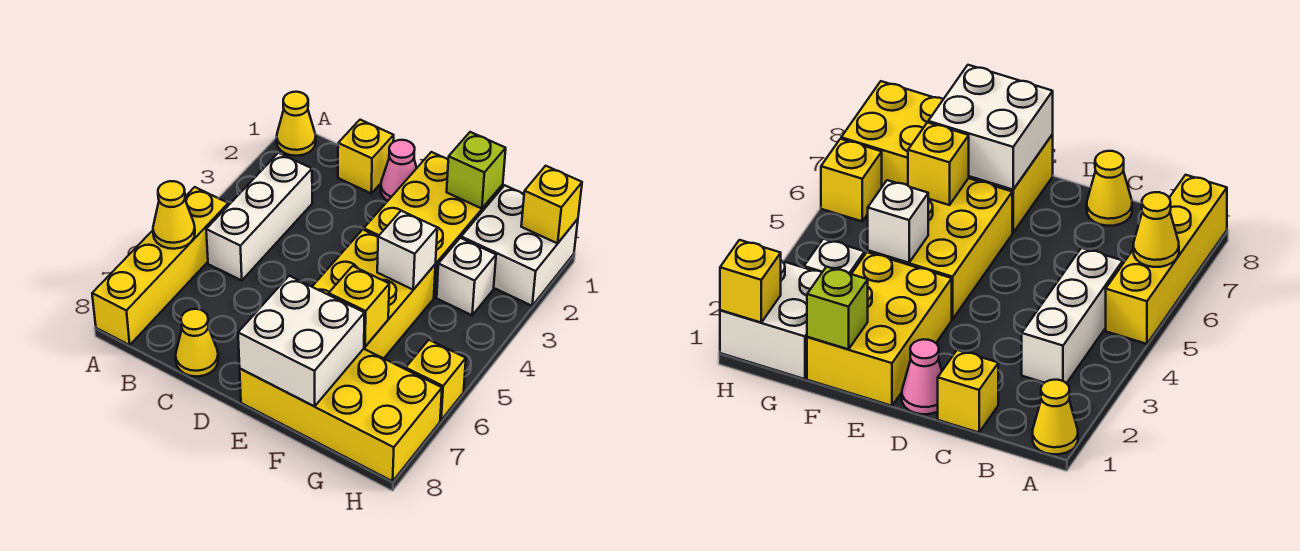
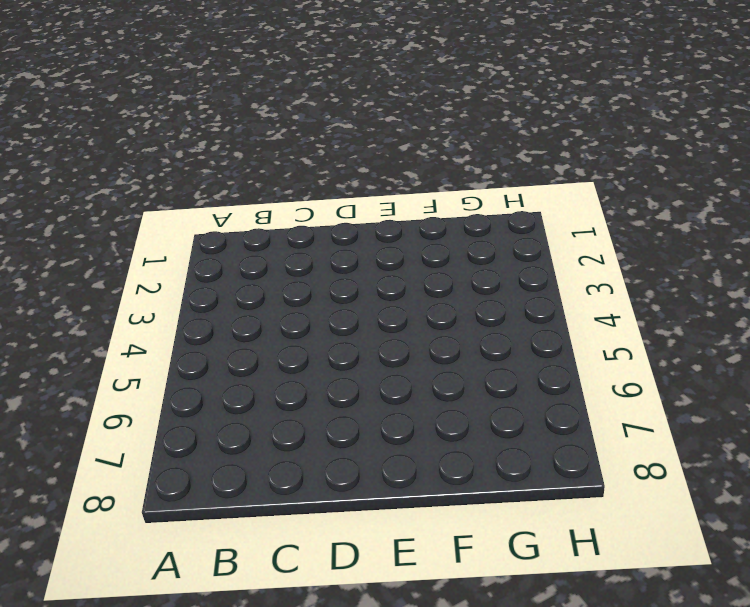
none -> yellow 1x1 cone [277,92,316,156]
none -> yellow 1x4 brick [92,187,228,345]
none -> white 1x3 brick [206,153,312,281]

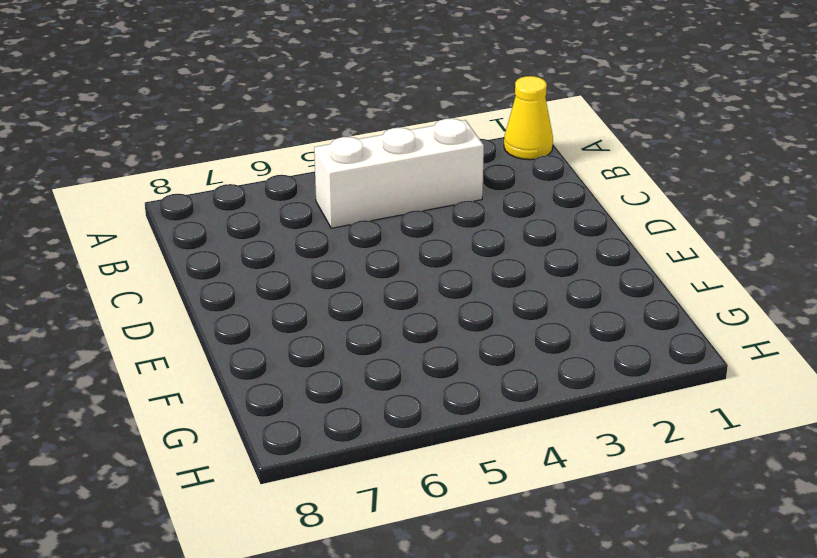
none -> yellow 1x4 brick [92,187,228,345]
none -> yellow 1x1 brick [338,120,394,193]
none -> yellow 1x1 cone [176,309,218,377]

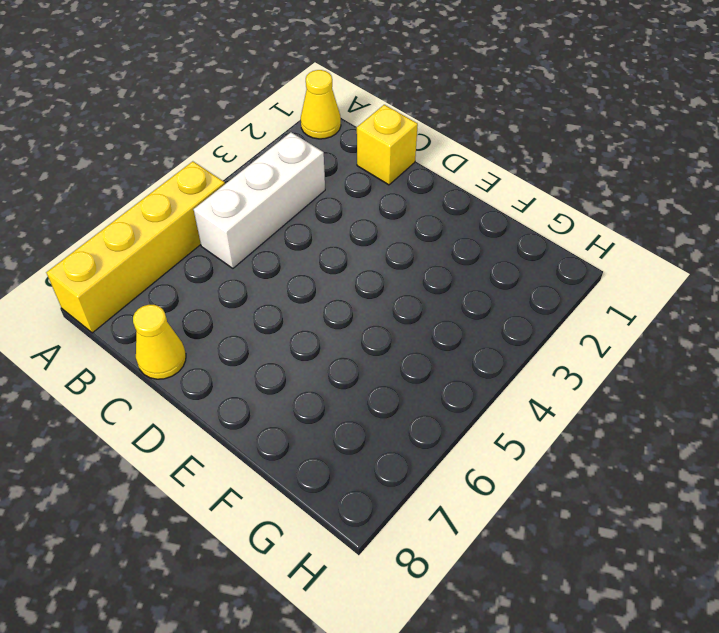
none -> pink 1x1 cone [381,140,417,201]
none -> yellow 2x3 brick [364,152,503,297]
none -> yellow 2x3 brick [312,230,436,358]

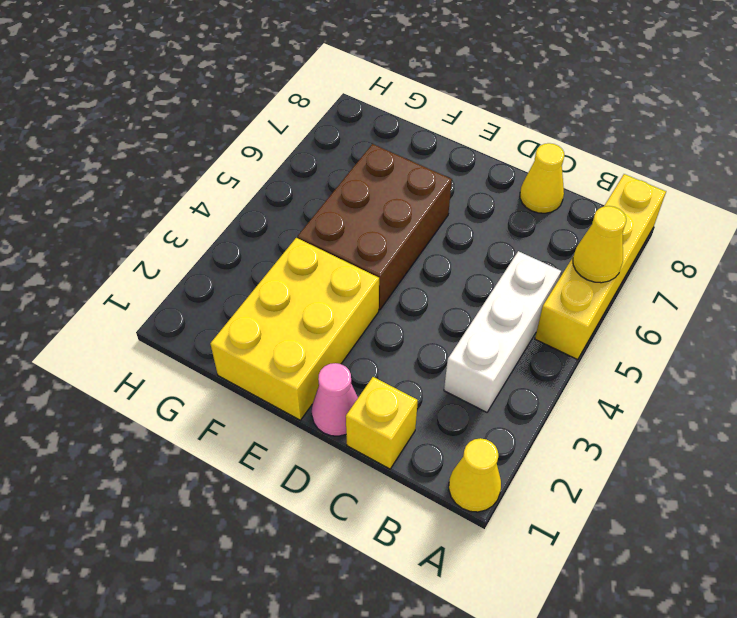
brown 2x3 brick [298,144,452,310] -> yellow 2x3 brick [312,230,436,358]
none -> yellow 2x4 brick [240,349,442,481]
none -> white 2x2 brick [461,185,578,306]
none -> white 1x1 brick [437,238,496,315]

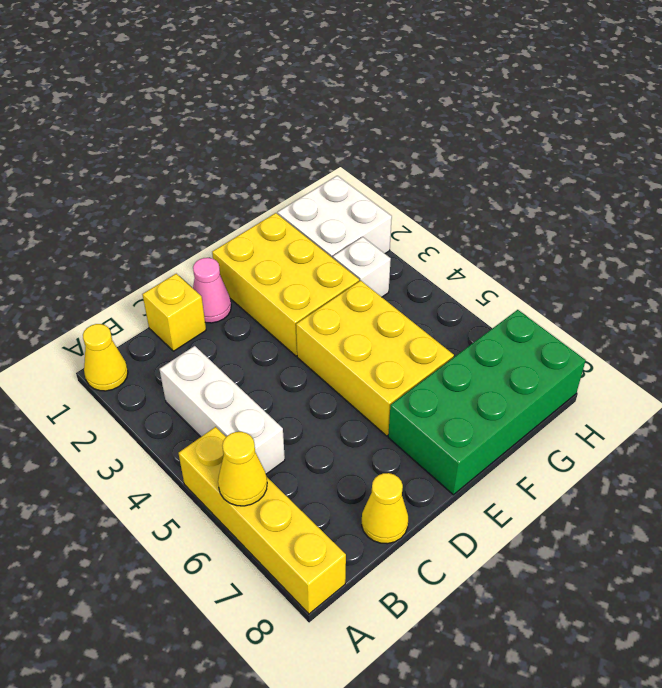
green 2x4 brick [388,310,586,495] -> yellow 2x4 brick [240,349,442,481]
none -> yellow 1x1 brick [406,340,466,420]
none -> white 2x2 brick [238,276,365,406]
none -> lime 1x1 brick [447,132,506,209]

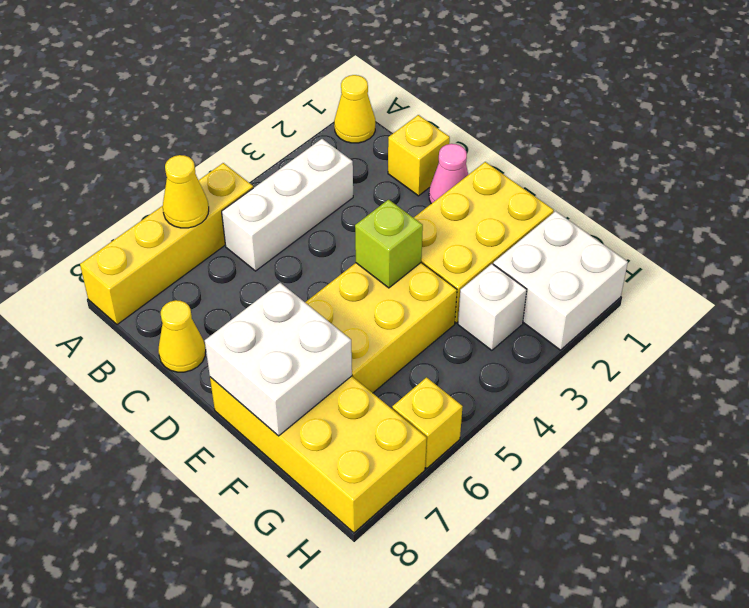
lime 1x1 brick [355,200,423,288] -> lime 1x1 brick moved to [447,132,506,209]
none -> white 1x1 brick [377,211,437,290]
none -> yellow 1x1 brick [329,266,389,347]
none -> yellow 1x1 brick [521,166,582,243]

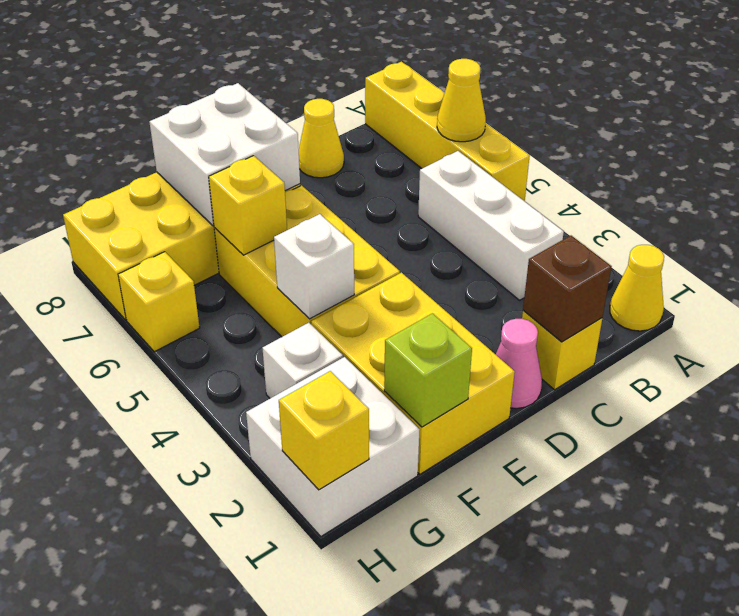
brown 1x1 brick [523,236,612,342] -> none

